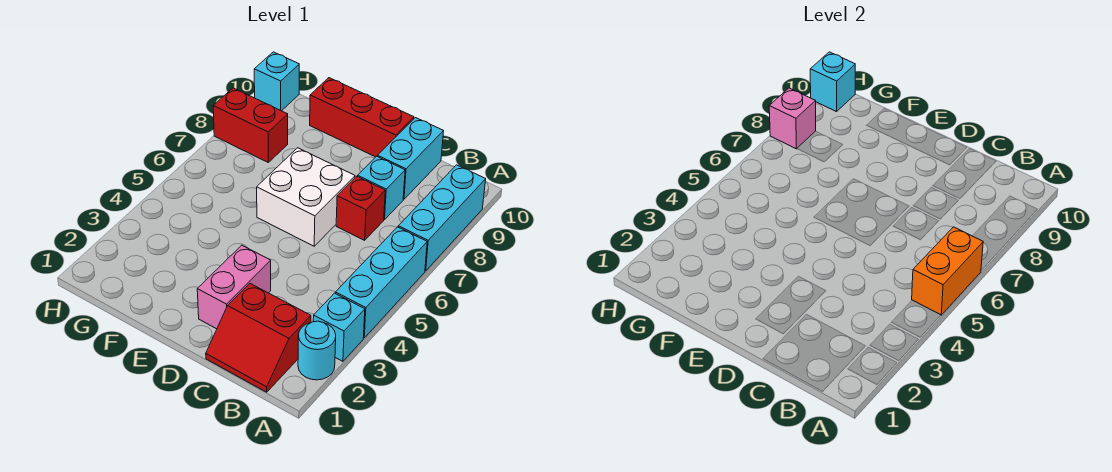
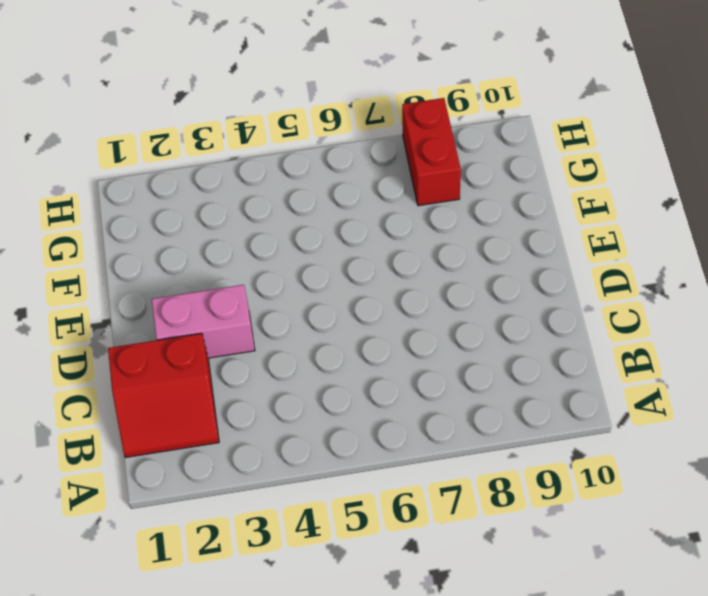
red 2x2 slope [108,333,219,457] -> red 2x2 slope turned to [206,284,311,392]
none -> cyan 1x1 round brick [298,321,336,380]
none -> cyan 1x1 brick [313,293,365,361]
none -> cyan 1x3 brick [335,227,427,338]

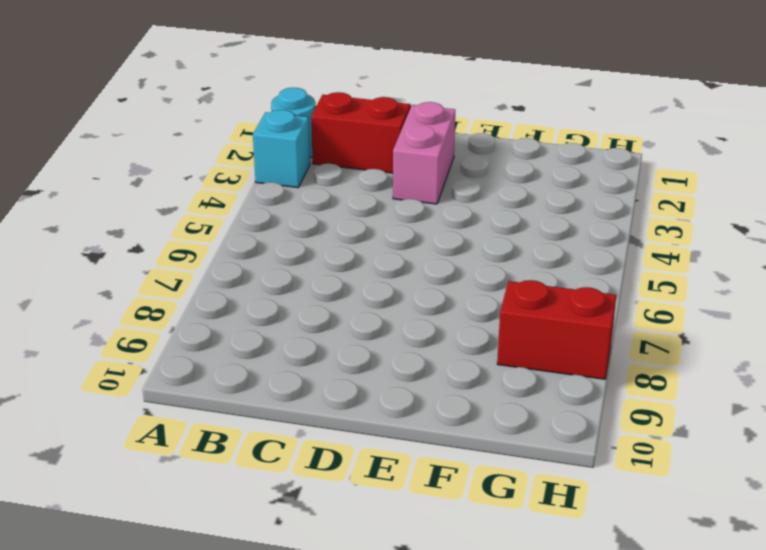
none -> cyan 1x3 brick [335,227,427,338]
none -> cyan 1x3 brick [398,165,486,271]
none -> red 1x1 brick [336,176,385,240]

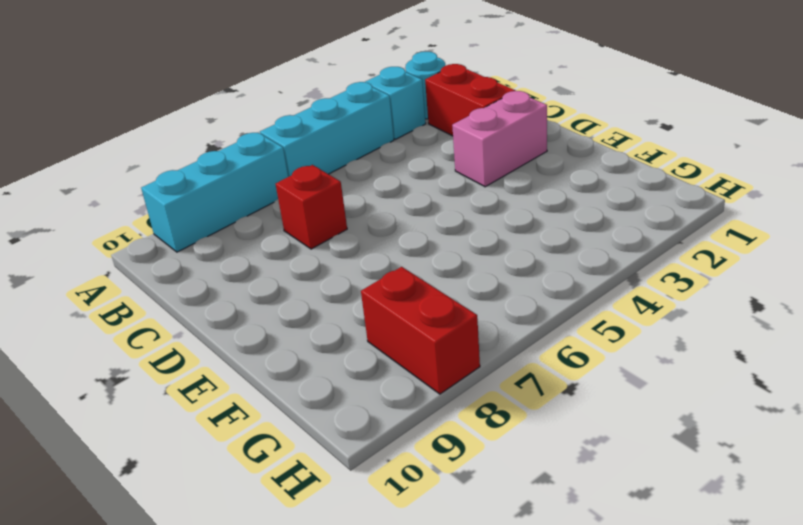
none -> cyan 1x1 brick [358,156,405,220]
none -> cyan 1x2 brick [378,118,444,199]
none -> white 2x2 brick [257,148,355,246]

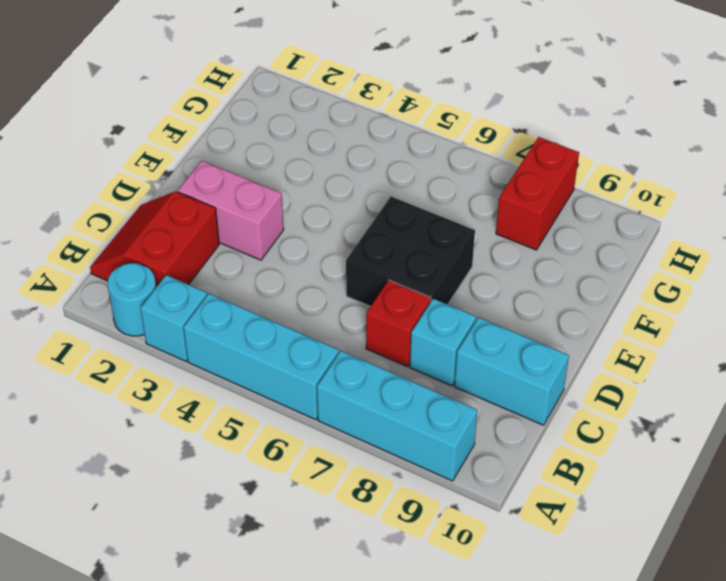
black 2x2 brick [346,196,475,307] -> white 2x2 brick [257,148,355,246]
none -> red 1x3 brick [310,78,414,157]
none -> cyan 1x1 brick [254,52,299,111]
none -> orange 1x2 brick [912,227,983,315]

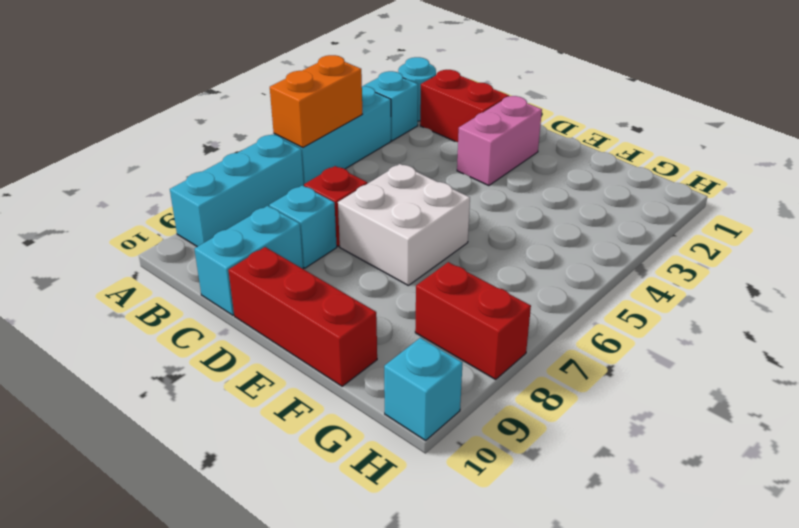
none -> pink 1x1 brick [769,88,816,149]
none -> cyan 1x1 brick [810,52,855,112]

